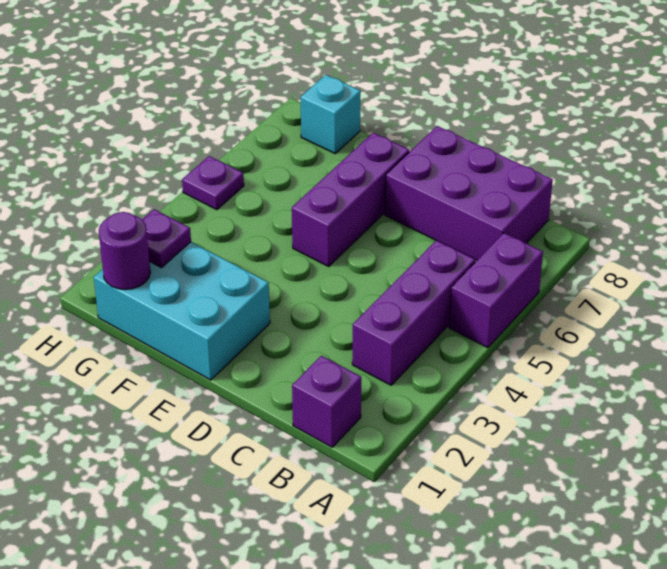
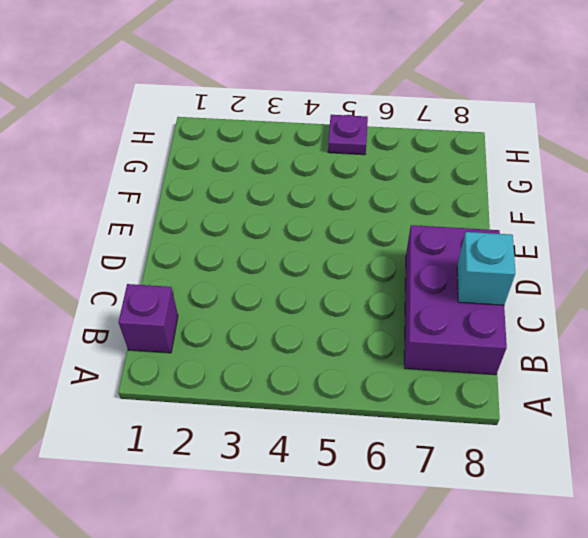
cyan 1x1 brick [457,232,515,305] -> cyan 1x1 brick moved to [301,75,361,153]
none -> purple 1x2 brick [449,233,543,348]
none -> purple 1x3 brick [352,240,475,385]

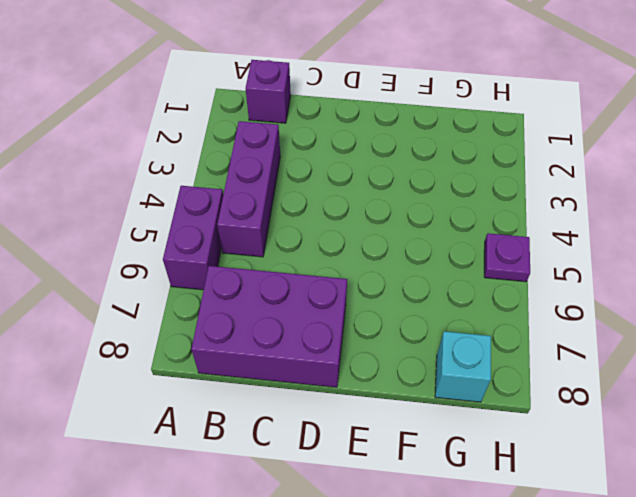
none -> cyan 2x3 brick [94,242,270,380]
none -> purple 1x3 brick [292,133,409,266]

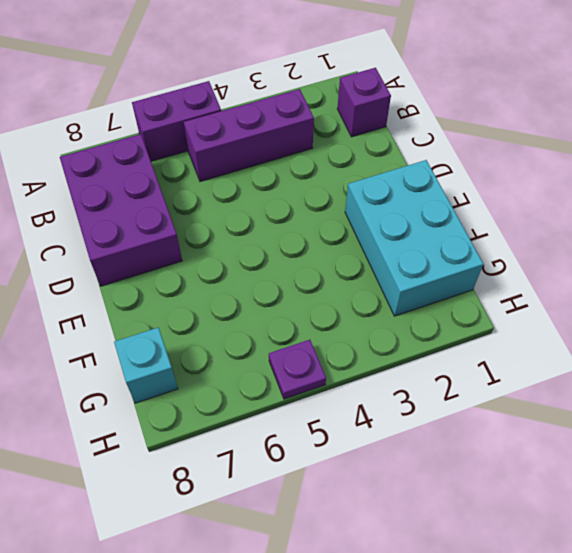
none -> purple 1x3 brick [292,133,409,266]
none -> purple 1x1 round brick [99,212,150,290]

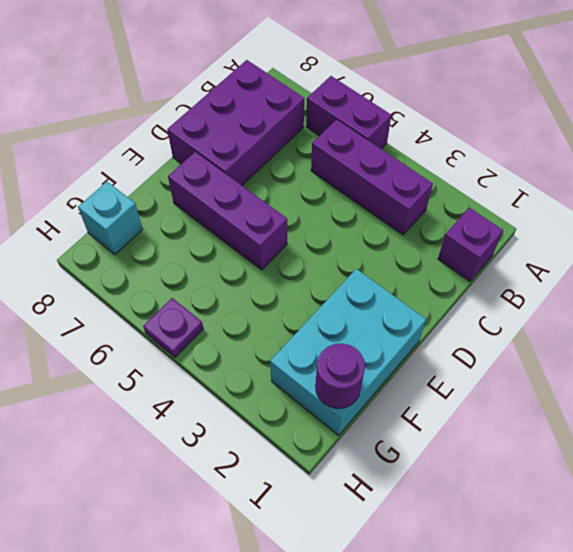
none -> purple 1x1 plate [142,209,191,268]

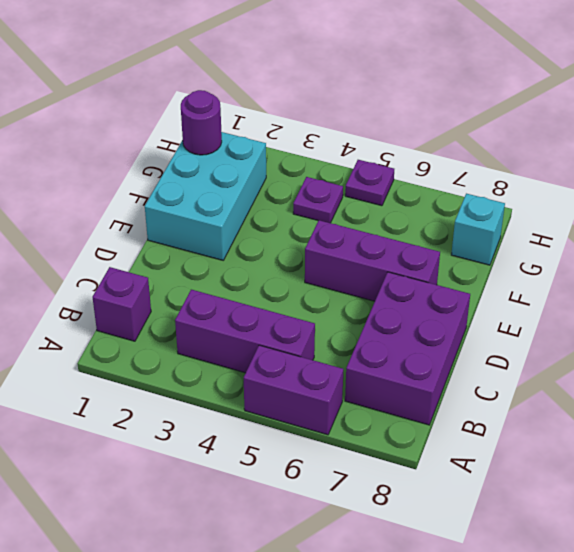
purple 1x1 plate [293,177,343,223] -> purple 1x1 plate moved to [142,209,191,268]

